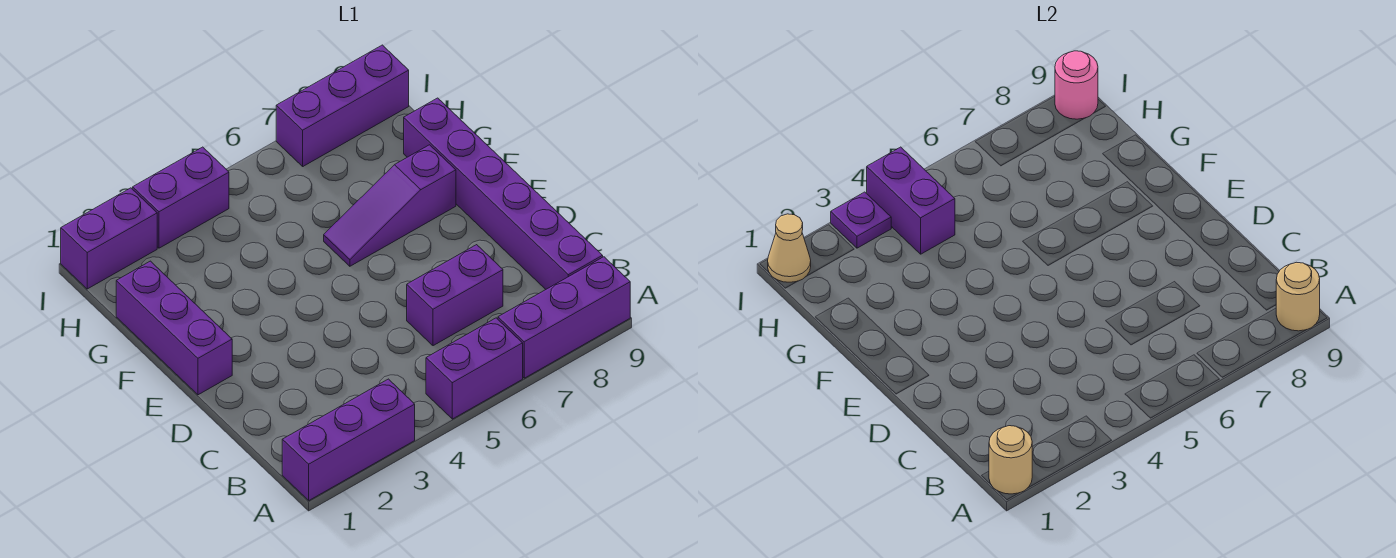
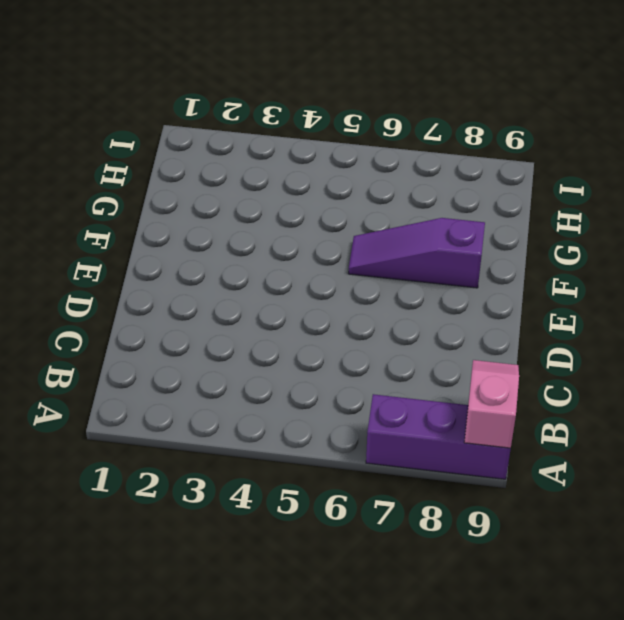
pink 1x2 slope [464,360,519,448] -> tan 1x1 round brick [1276,262,1320,331]
none -> purple 1x3 brick [282,379,415,500]
none -> purple 1x2 brick [426,318,523,419]
none -> purple 1x6 brick [404,98,603,289]

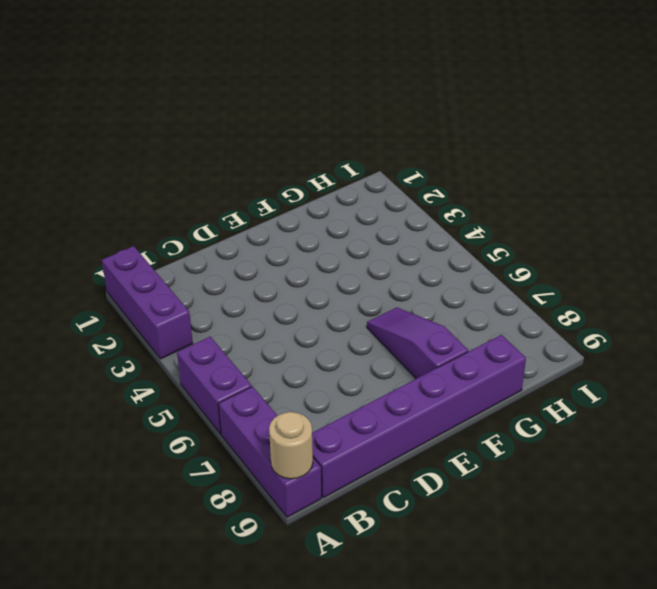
none -> purple 1x2 brick [407,245,503,346]
none -> purple 1x3 brick [116,261,232,395]
none -> purple 1x2 brick [61,188,157,289]

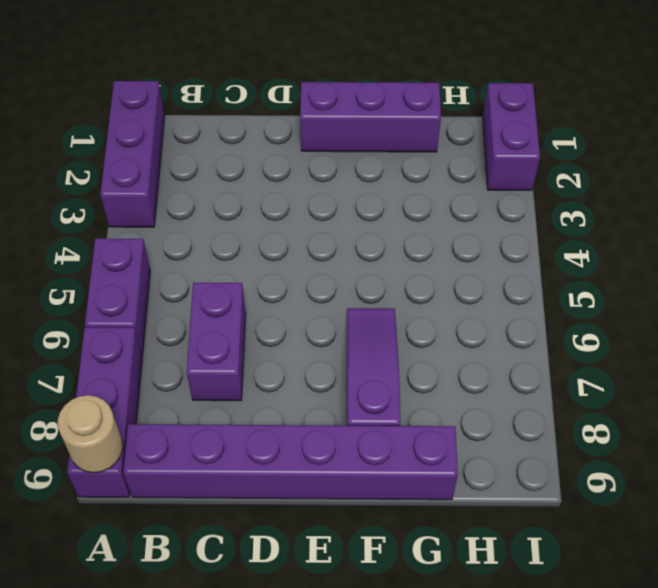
none -> purple 1x2 brick [133,147,229,248]
none -> purple 1x3 brick [276,45,409,166]
none -> tan 1x1 round brick [989,426,1032,494]

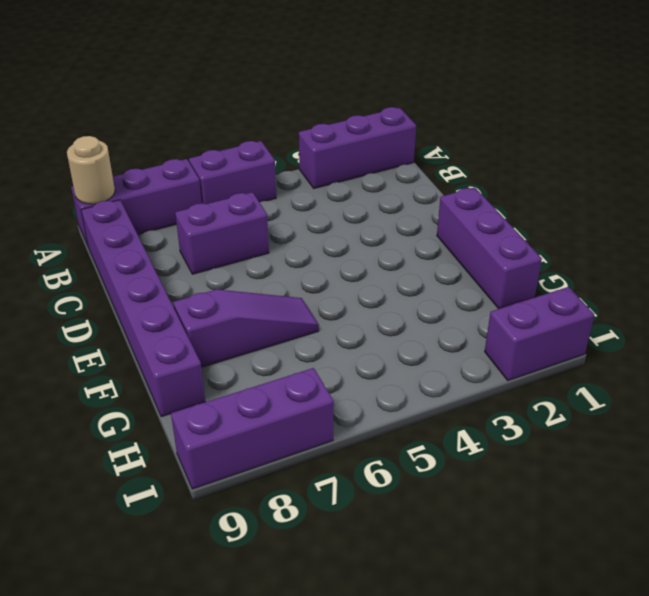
none -> purple 1x2 brick [133,147,229,248]
none -> tan 1x1 round brick [989,426,1032,494]
none -> purple 1x2 brick [867,147,955,254]

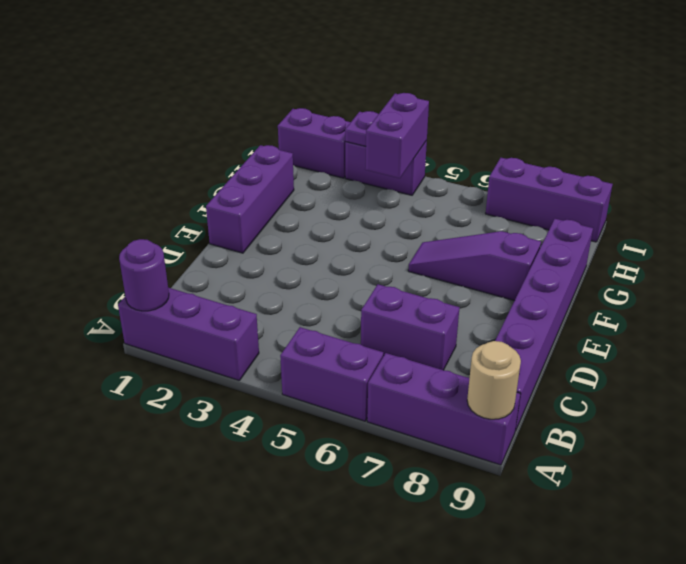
purple 1x1 round brick [119,239,169,311] -> tan 1x1 round brick [989,426,1032,494]
none -> tan 1x1 cone [768,214,811,282]
none -> pink 1x1 round brick [1055,51,1098,119]

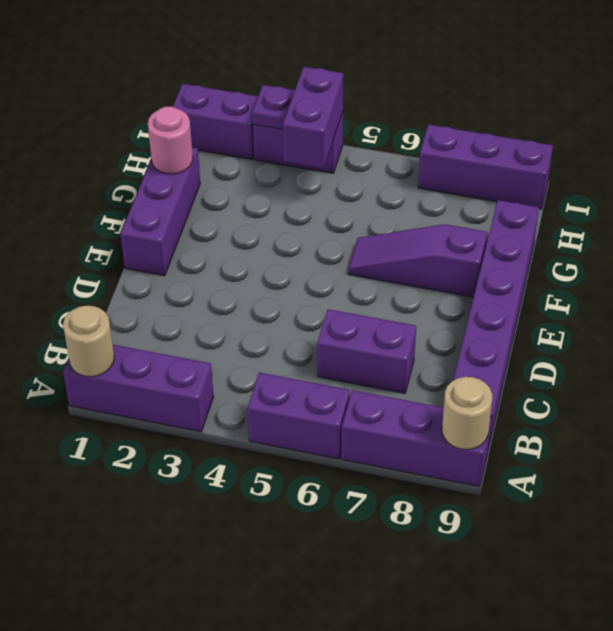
pink 1x1 round brick [148,107,193,174] -> pink 1x1 round brick moved to [1055,51,1098,119]
none -> tan 1x1 cone [768,214,811,282]

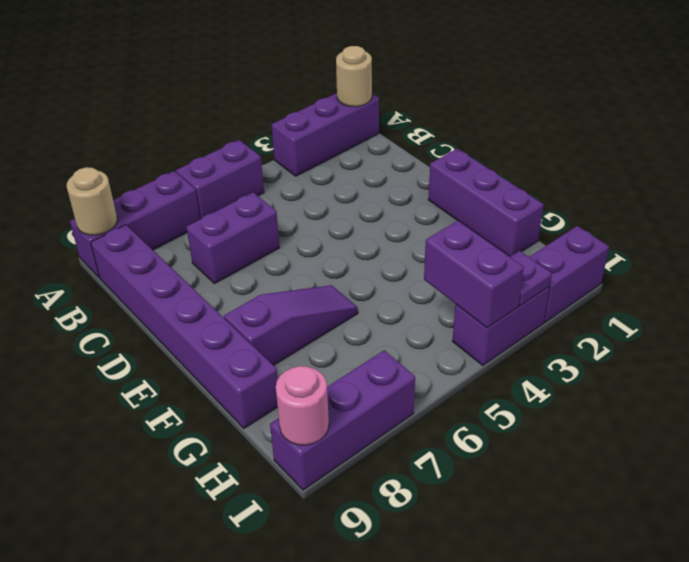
none -> tan 1x1 cone [768,214,811,282]

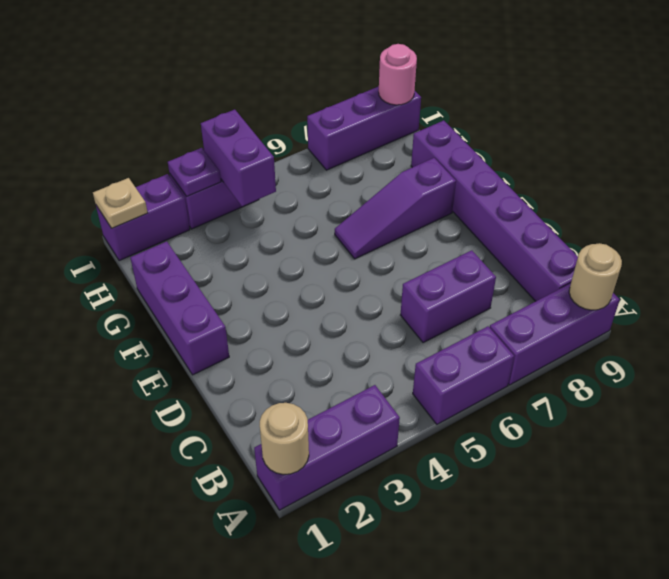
tan 1x1 plate [93,178,148,228] -> tan 1x1 cone [768,214,811,282]

